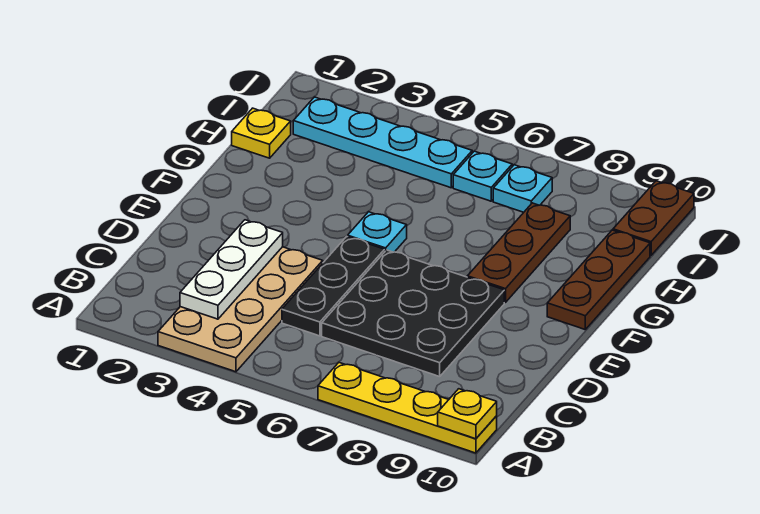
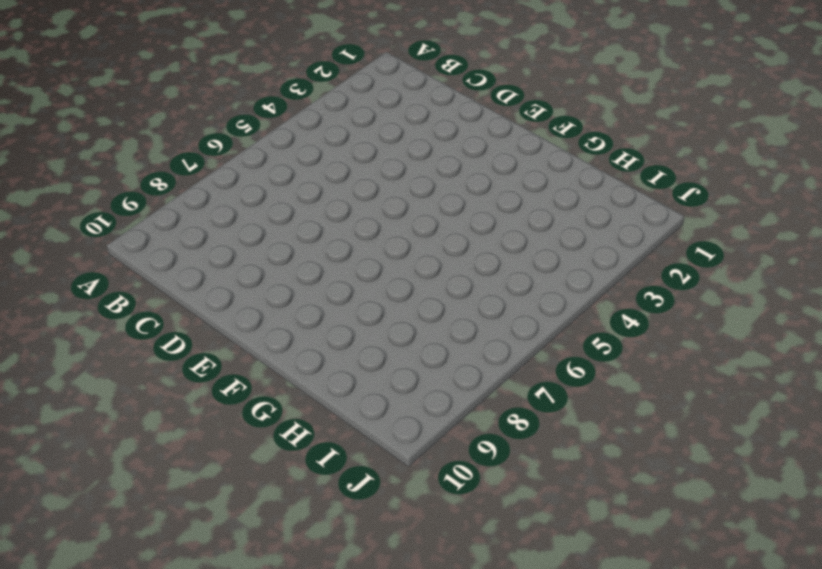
none -> tan 2x4 plate [158,247,323,372]
none -> yellow 1x4 plate [318,363,497,453]
none -> black 1x3 plate [282,236,385,336]

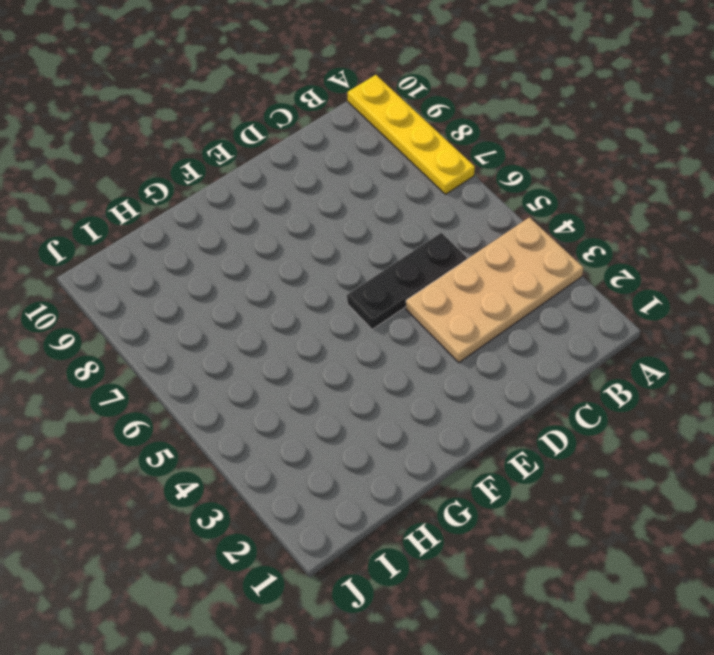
none -> black 3x3 plate [322,250,504,377]
none -> cyan 1x1 plate [348,212,407,252]
none -> brown 1x3 plate [467,203,570,303]

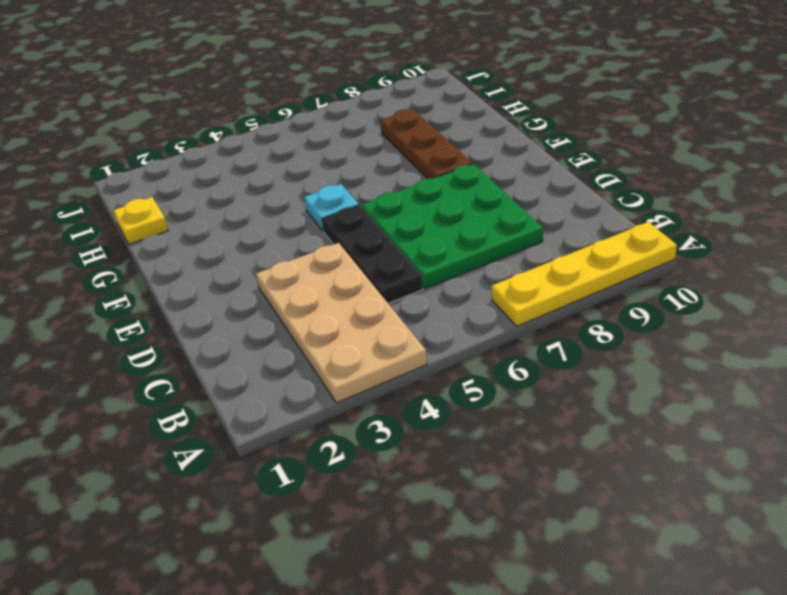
green 3x3 plate [362,164,543,289] -> black 3x3 plate [322,250,504,377]
none -> brown 1x3 plate [547,230,650,329]
none -> cyan 1x4 plate [293,97,472,188]
none -> cyan 1x1 plate [453,151,512,201]

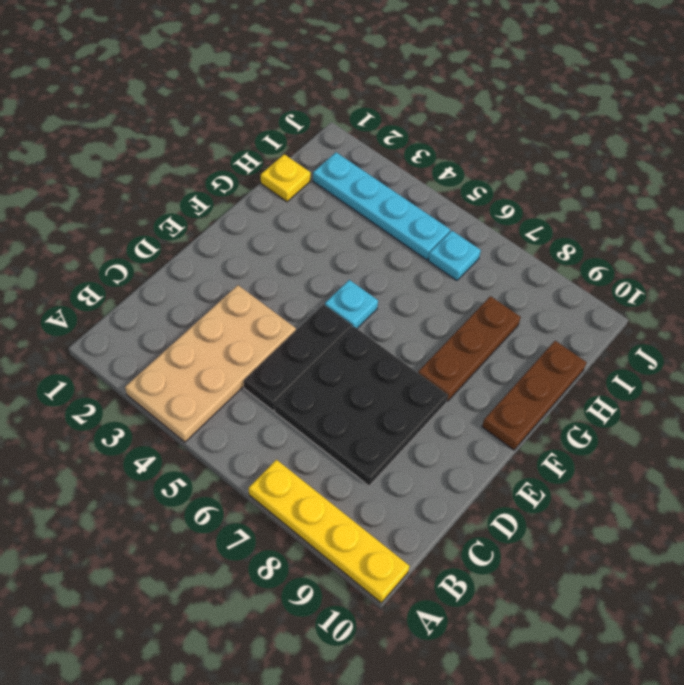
none -> cyan 1x1 plate [493,165,552,212]
none -> brown 1x2 plate [613,181,694,255]
none -> yellow 1x1 plate [438,389,497,439]

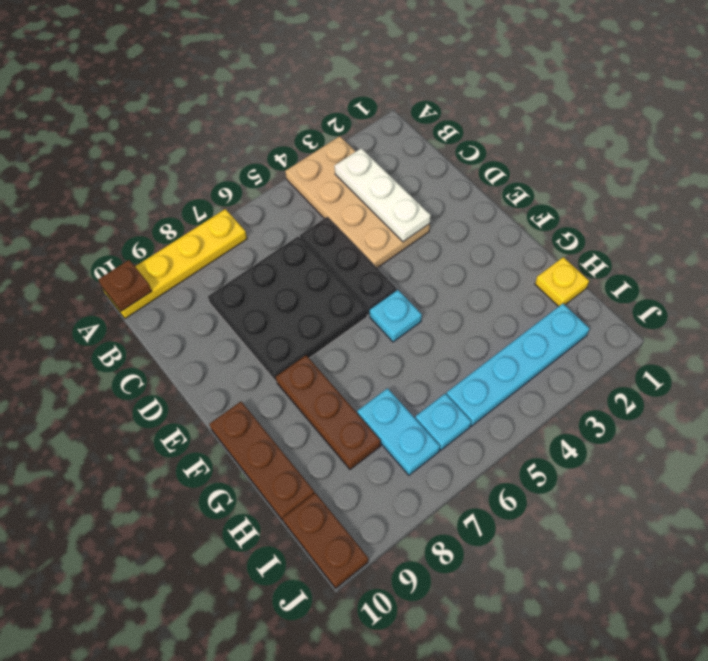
brown 1x1 plate [98,260,152,311] -> yellow 1x1 plate [438,389,497,439]
cyan 1x2 plate [357,388,440,475] -> cyan 1x1 plate [493,165,552,212]

